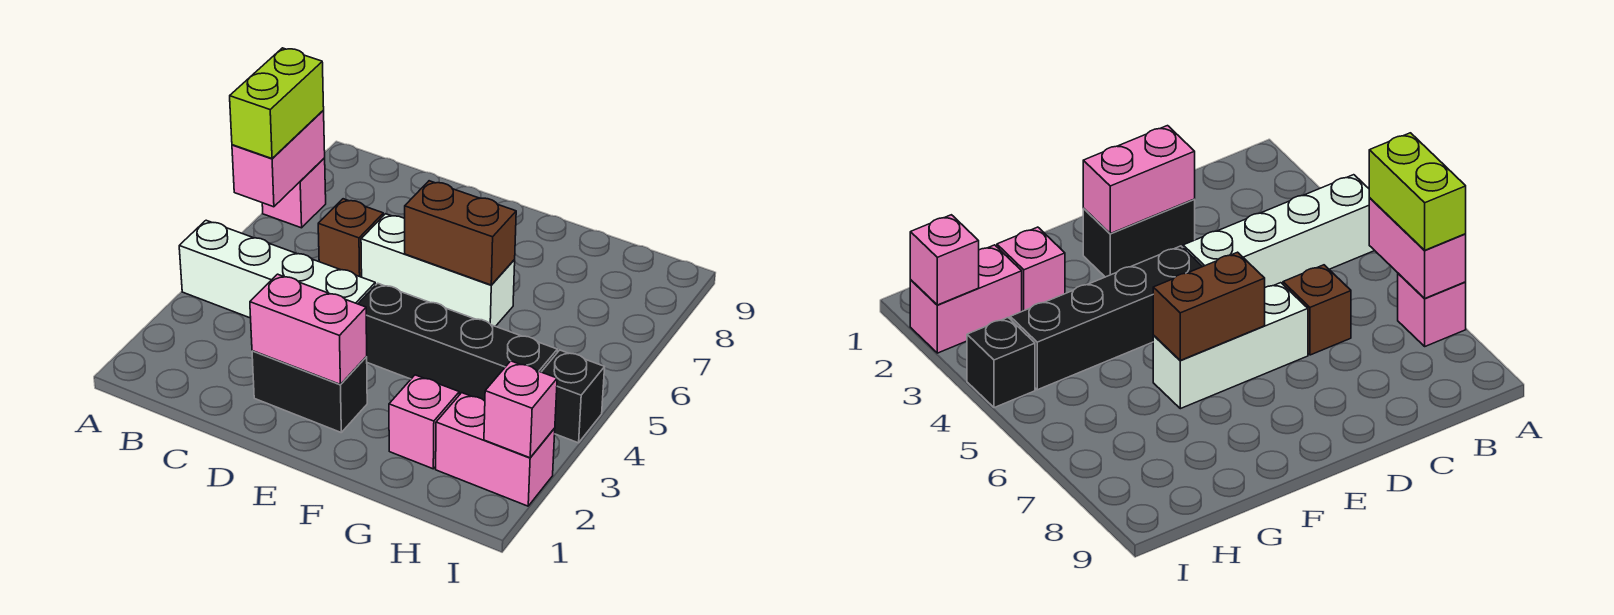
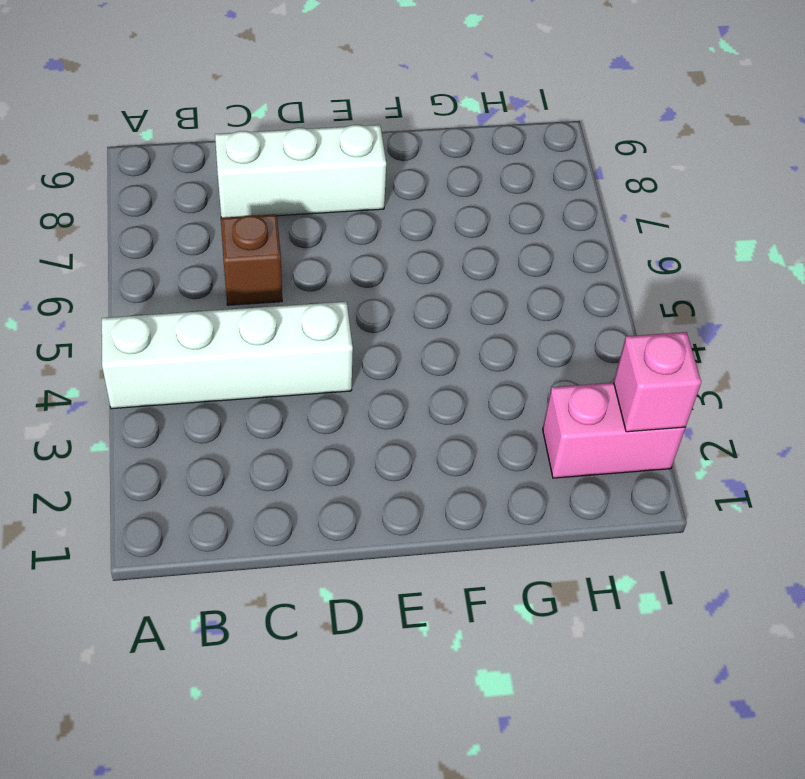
white 1x3 brick [215,125,386,218] -> white 1x3 brick moved to [361,214,515,326]
none -> pink 1x1 brick [262,158,326,228]
none -> black 1x2 brick [252,351,367,432]
none -> black 1x4 brick [358,283,557,401]

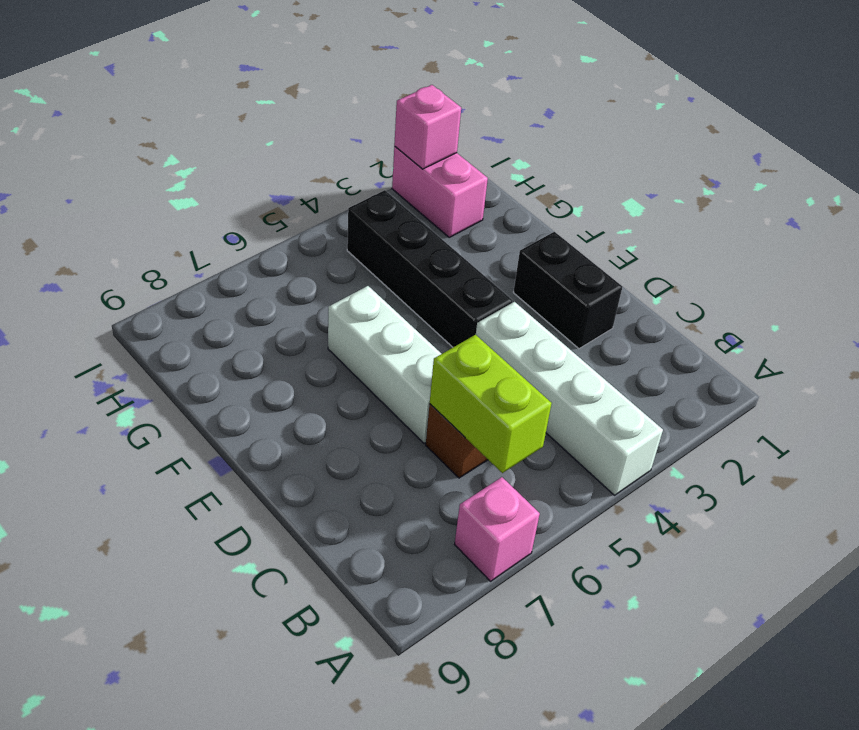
lime 1x2 brick [430,335,552,473] -> lime 1x2 brick turned to [230,48,324,159]
none -> pink 1x1 brick [389,375,459,469]
none -> black 1x1 brick [542,350,605,443]
none -> pink 1x2 brick [232,111,325,207]

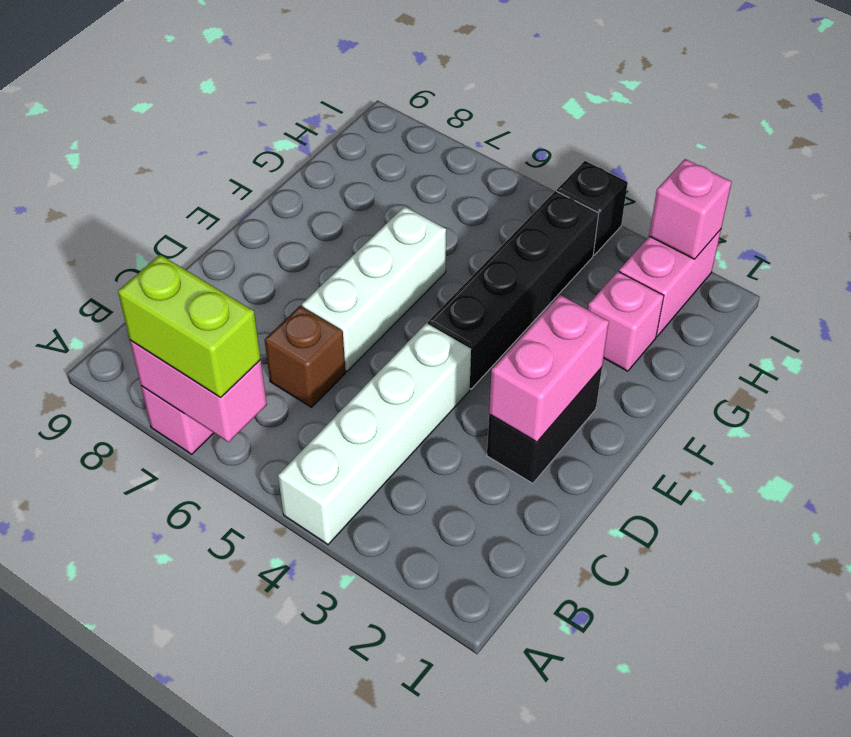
none -> brown 1x2 brick [405,181,516,285]

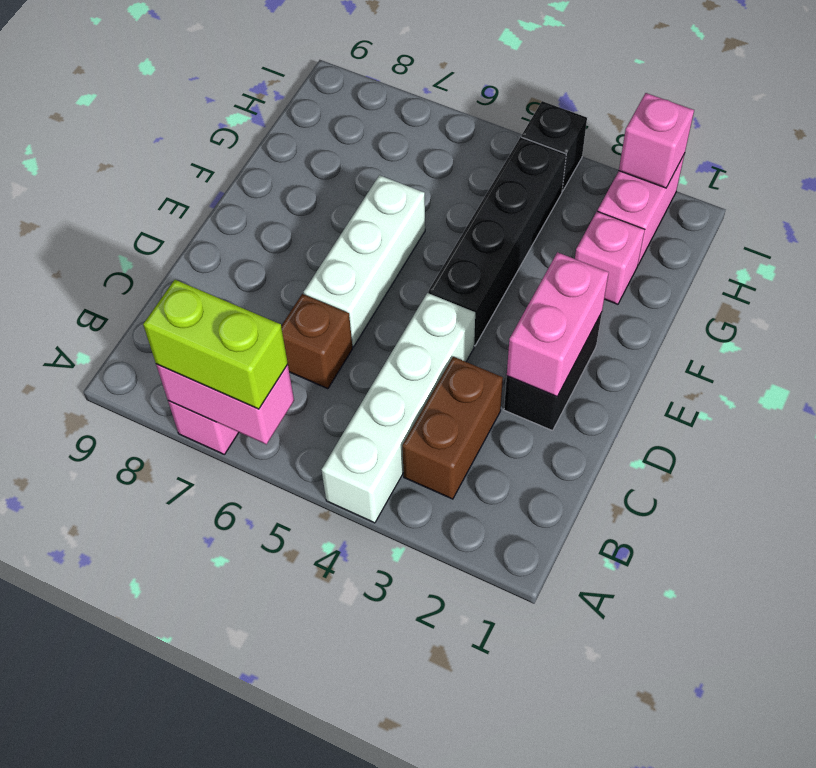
brown 1x2 brick [402,357,503,499] -> brown 1x2 brick moved to [405,181,516,285]

